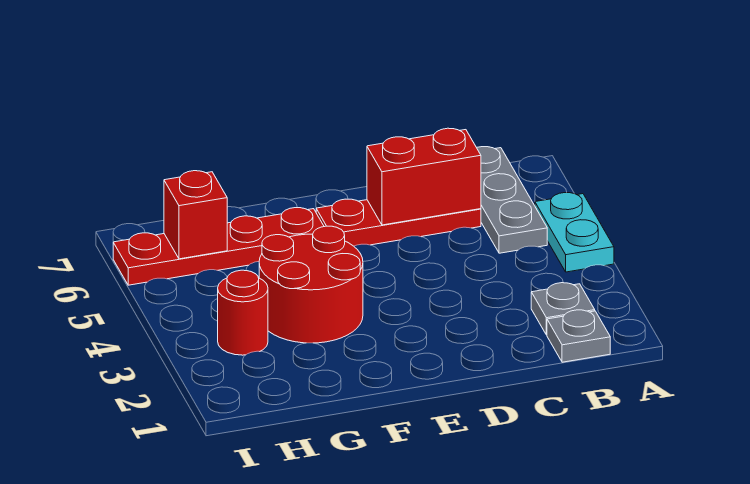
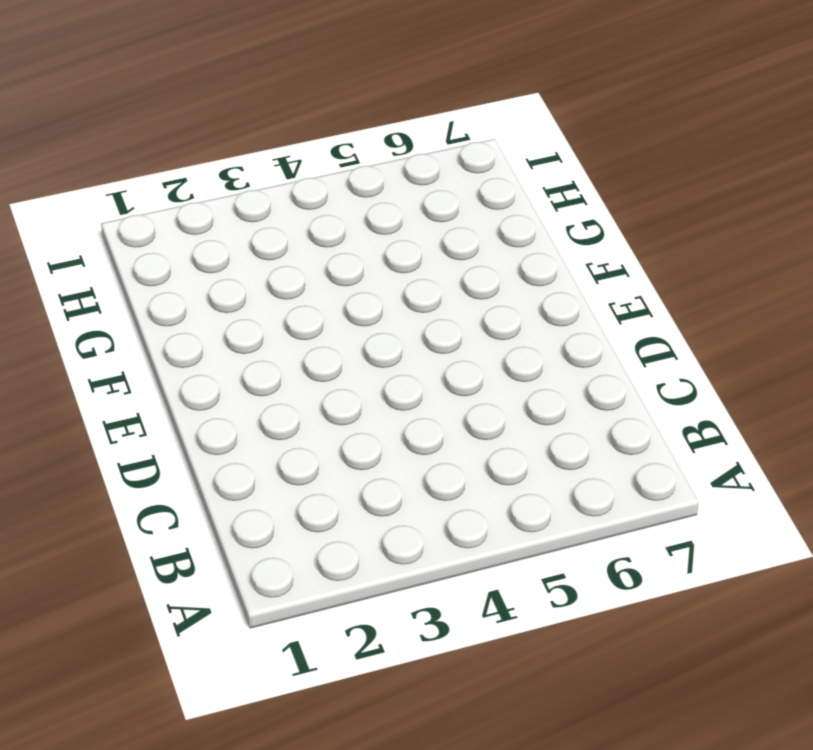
none -> cyan 1x2 plate [535,193,614,272]
none -> grey 1x1 plate [547,310,610,362]

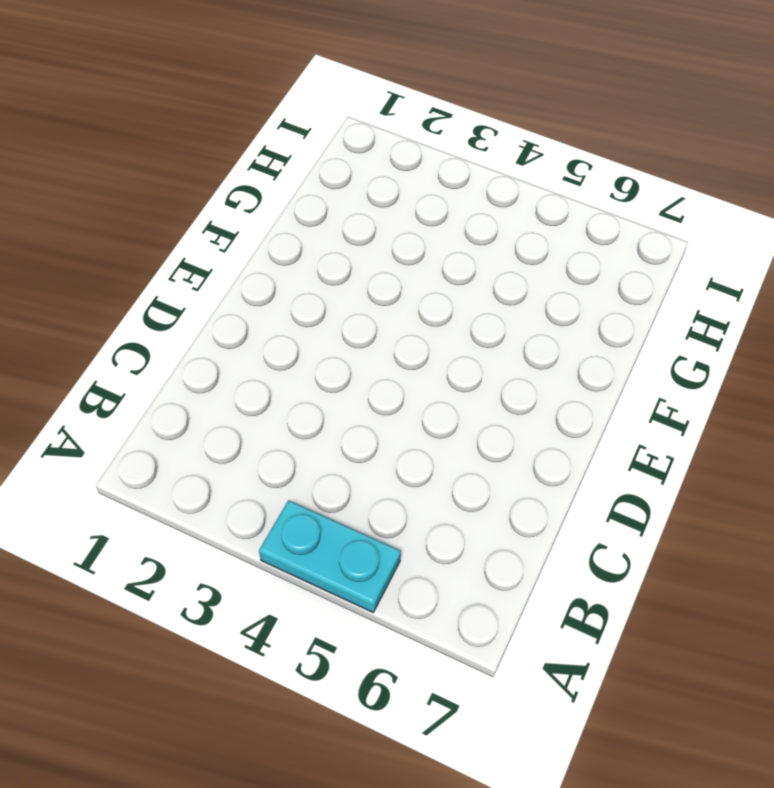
none -> grey 1x1 plate [547,310,610,362]
none -> grey 1x1 plate [531,283,595,335]

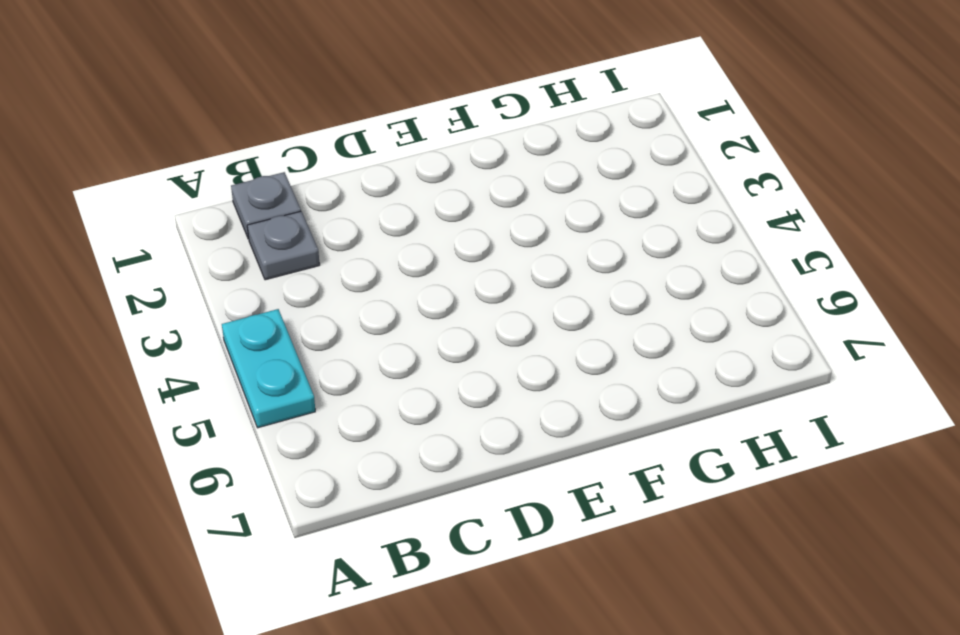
none -> grey 1x3 plate [477,147,547,253]
none -> red 1x3 plate [316,199,481,246]

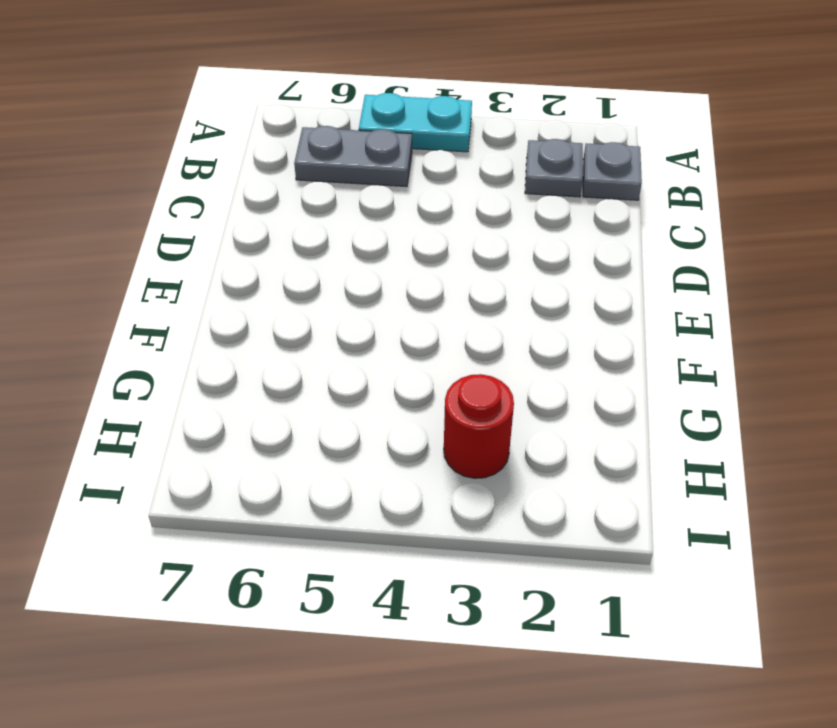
grey 1x2 plate [294,126,412,187] -> grey 1x3 plate [477,147,547,253]
none -> red 1x3 plate [316,199,481,246]
none -> red 2x2 round brick [259,226,363,343]

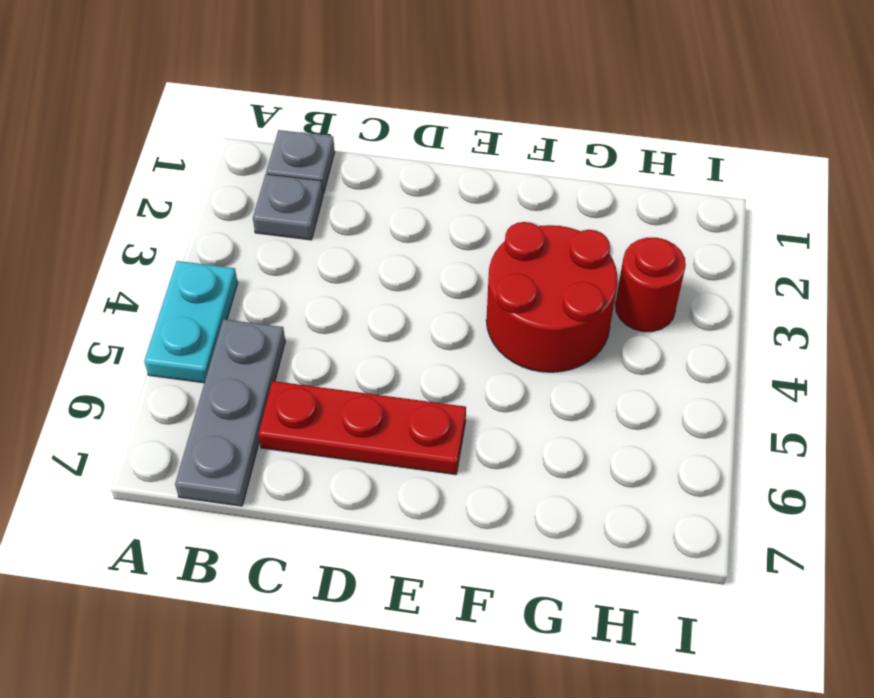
none -> red 1x4 plate [113,208,324,285]
none -> red 1x2 brick [367,128,481,225]

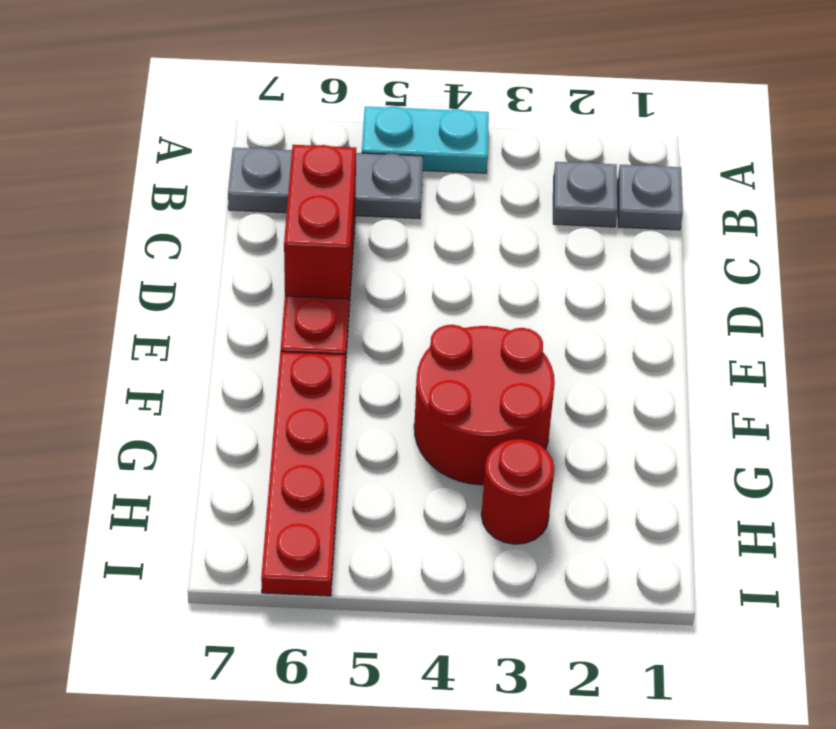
none -> red 1x1 brick [164,171,227,259]

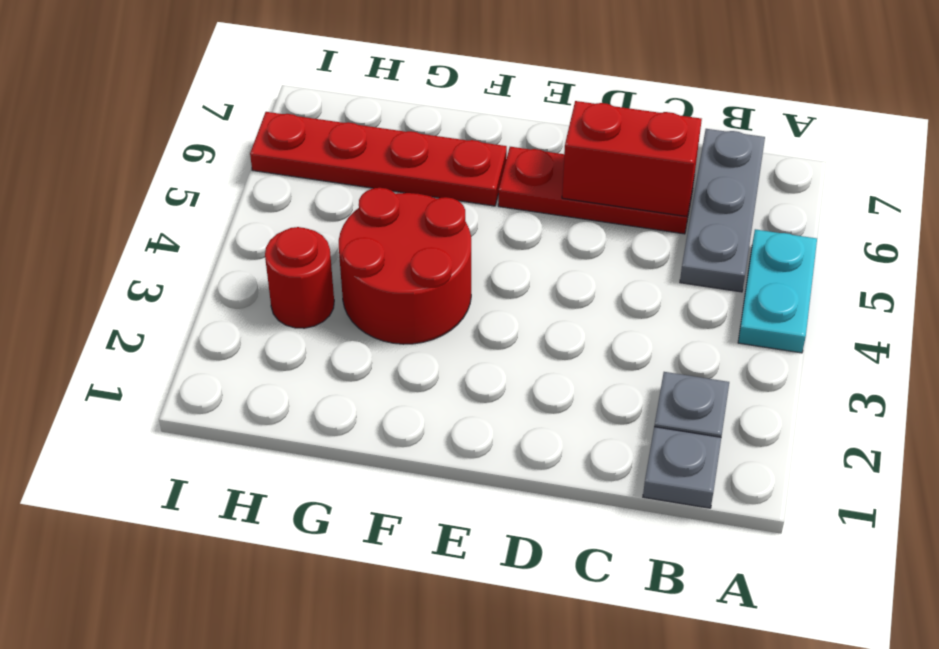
none -> red 1x1 brick [164,171,227,259]

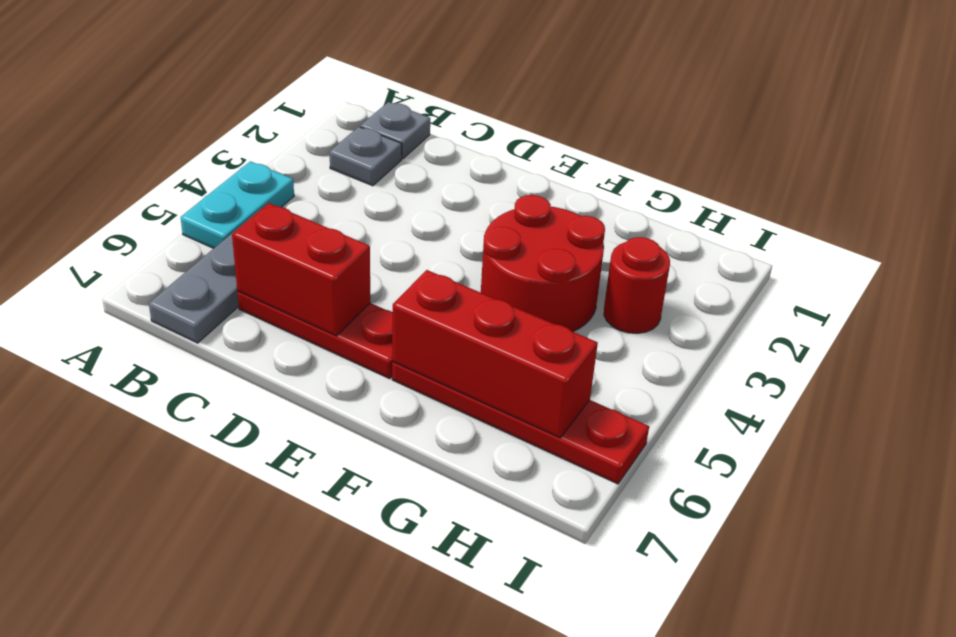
red 1x3 brick [392,270,598,438] -> red 1x1 brick [164,171,227,259]

